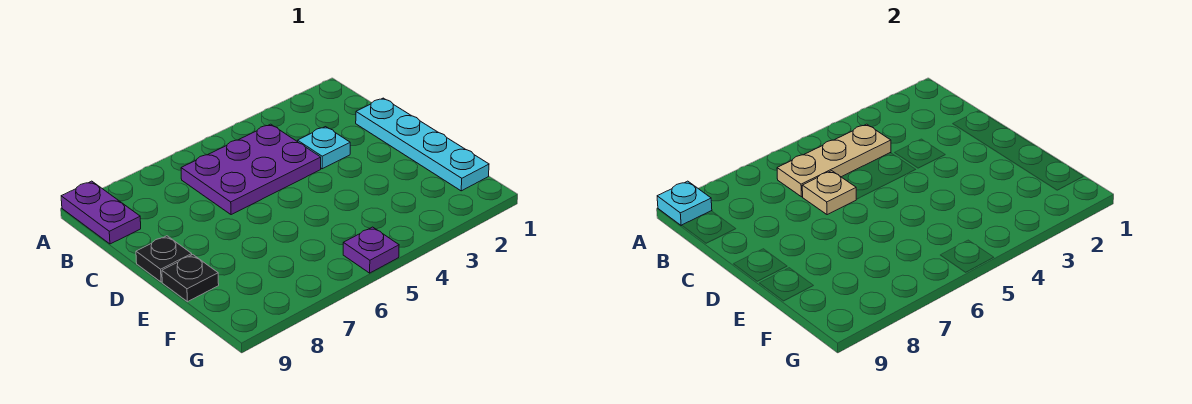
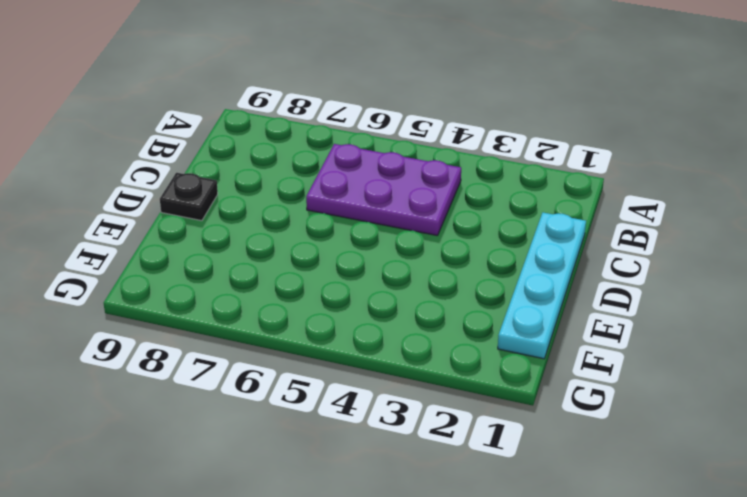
none -> purple 1x2 plate [61,181,141,244]
none -> cyan 1x1 plate [298,127,350,169]

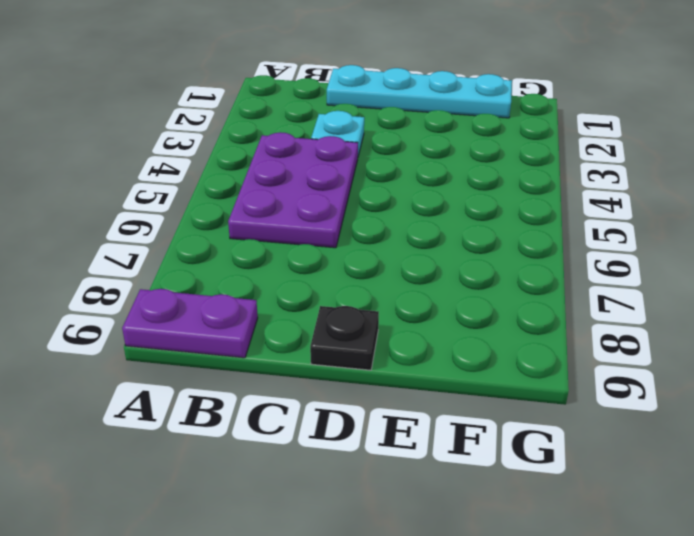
none -> black 1x1 plate [162,255,219,302]
none -> purple 1x1 plate [343,227,399,273]

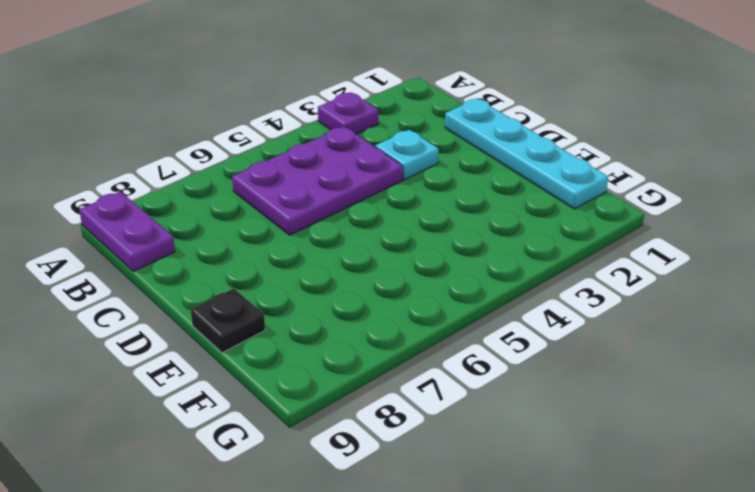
purple 1x1 plate [318,92,378,134] -> purple 1x1 plate moved to [343,227,399,273]
none -> black 1x1 plate [136,236,192,282]
none -> cyan 1x1 plate [657,181,712,226]

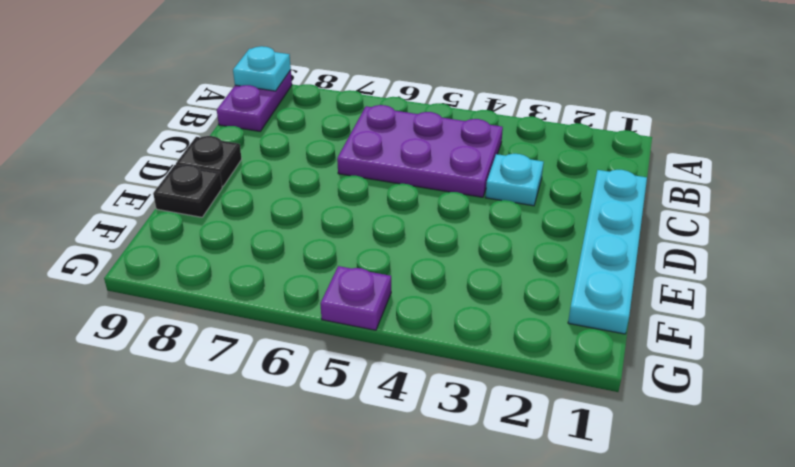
none -> tan 1x3 plate [777,124,891,197]
none -> tan 1x1 plate [802,171,856,215]

